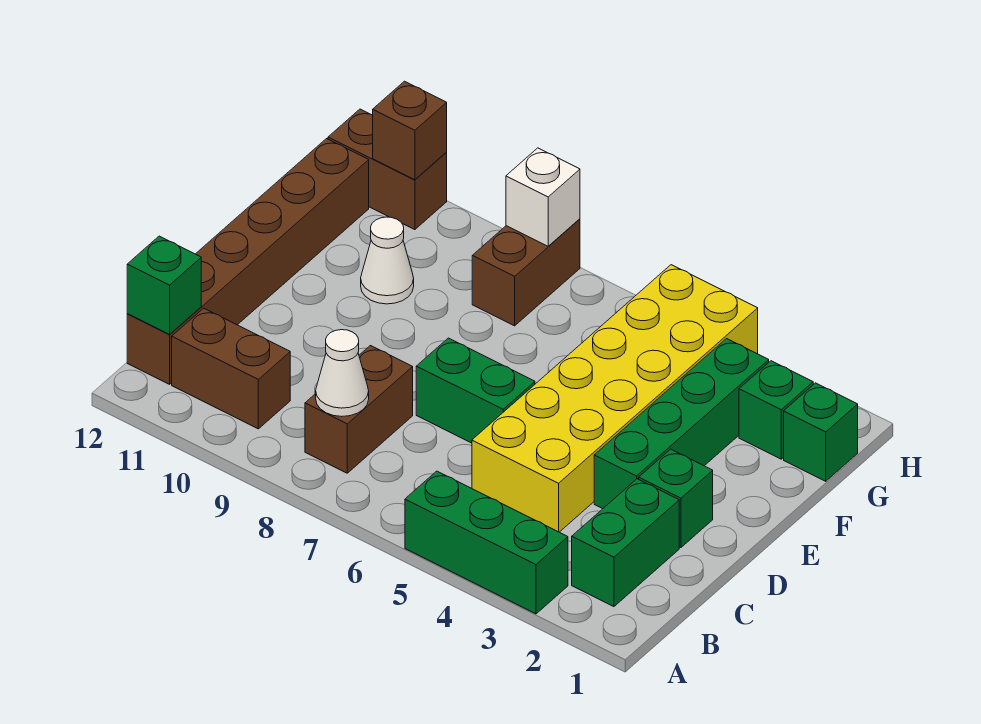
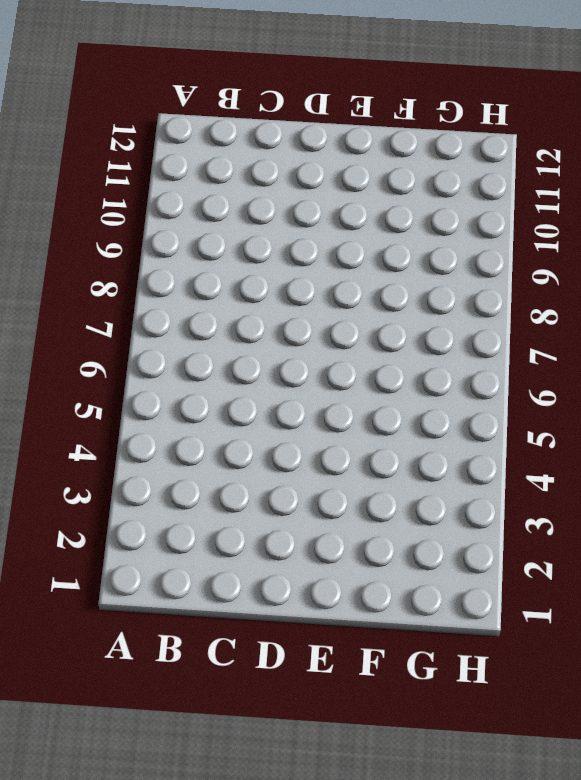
none -> green 1x3 brick [405,471,568,614]
none -> green 1x2 brick [572,479,679,607]
none -> brown 1x2 brick [305,346,413,473]

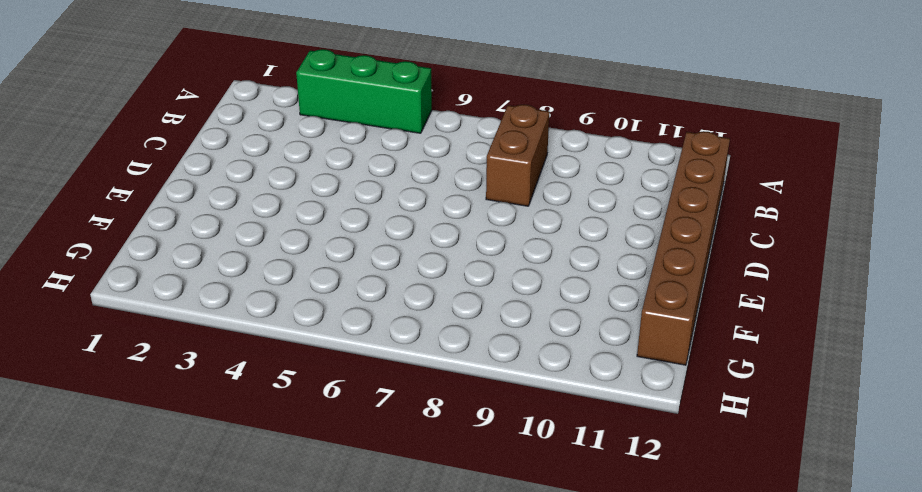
none -> green 1x2 brick [572,479,679,607]
none -> brown 1x2 brick [172,308,290,429]
none -> yellow 2x6 brick [472,265,758,532]

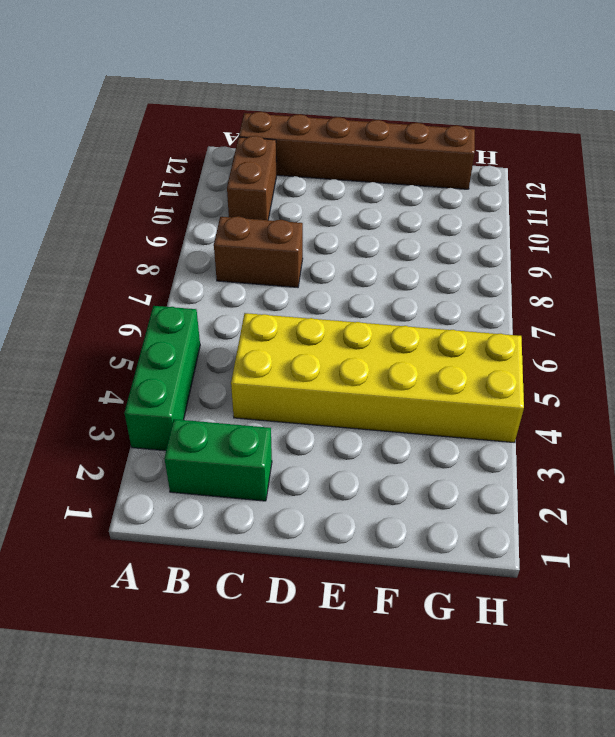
none -> green 1x1 brick [639,449,713,548]
none -> green 1x4 brick [594,339,769,509]
none -> green 1x2 brick [416,338,535,443]

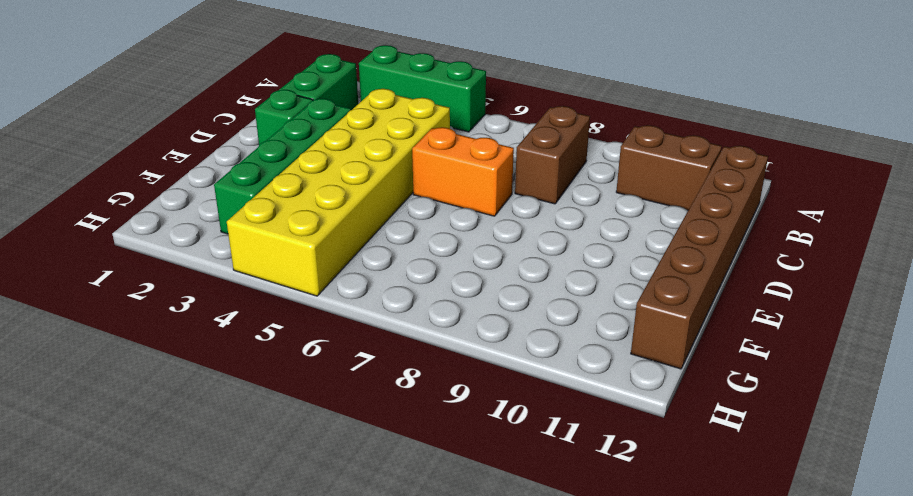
orange 1x2 brick [412,127,514,216] -> green 1x2 brick [416,338,535,443]
none -> white 1x1 cone [361,217,414,304]
none -> green 1x1 brick [784,383,858,481]
none -> green 1x1 brick [739,361,813,459]

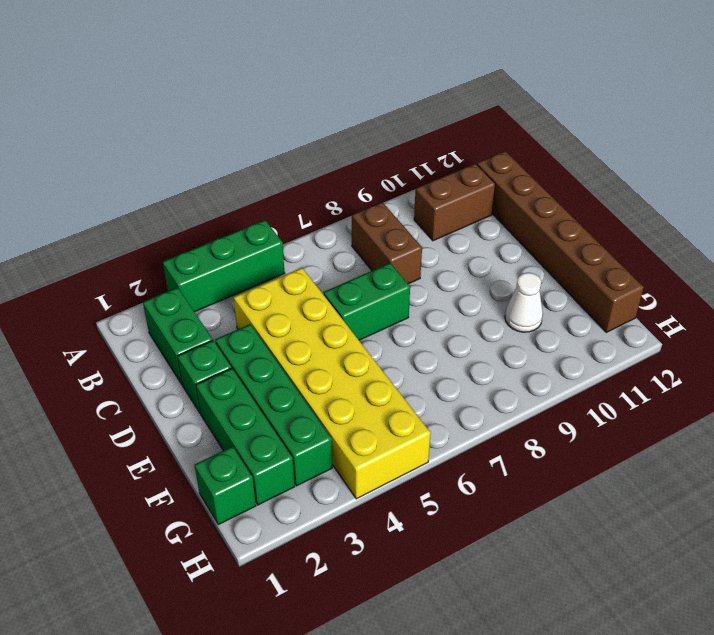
green 1x3 brick [196,368,295,505] -> green 1x1 brick [739,361,813,459]
none -> brown 1x2 brick [472,219,580,326]
none -> brown 1x2 brick [328,109,447,230]
none -> white 1x1 cone [316,330,369,417]

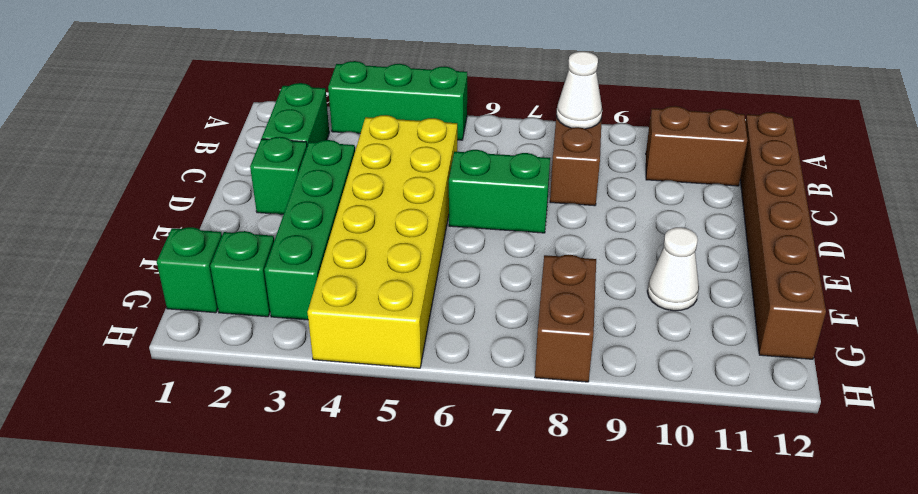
none -> brown 1x2 brick [328,109,447,230]
none -> green 1x1 brick [127,236,201,334]
none -> white 1x1 brick [506,148,580,246]

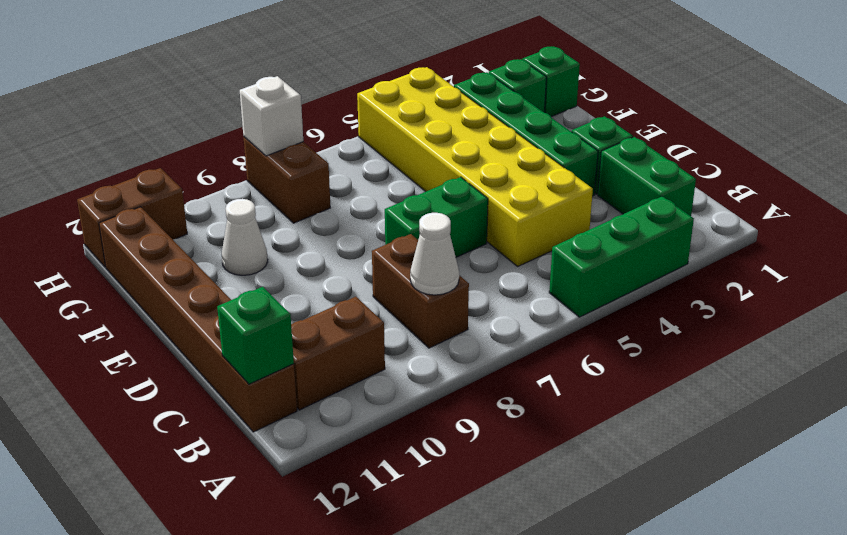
none -> brown 1x1 brick [373,81,447,180]

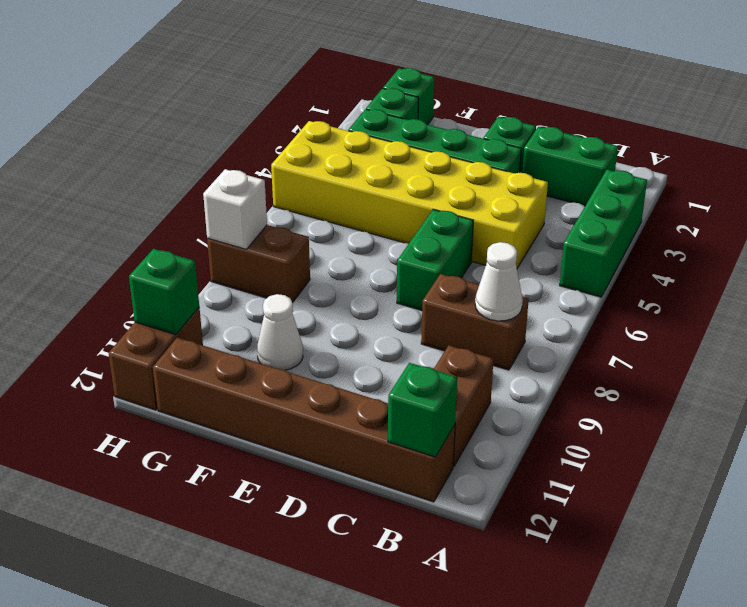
green 1x1 brick [129,249,199,335] -> brown 1x1 brick [373,81,447,180]

